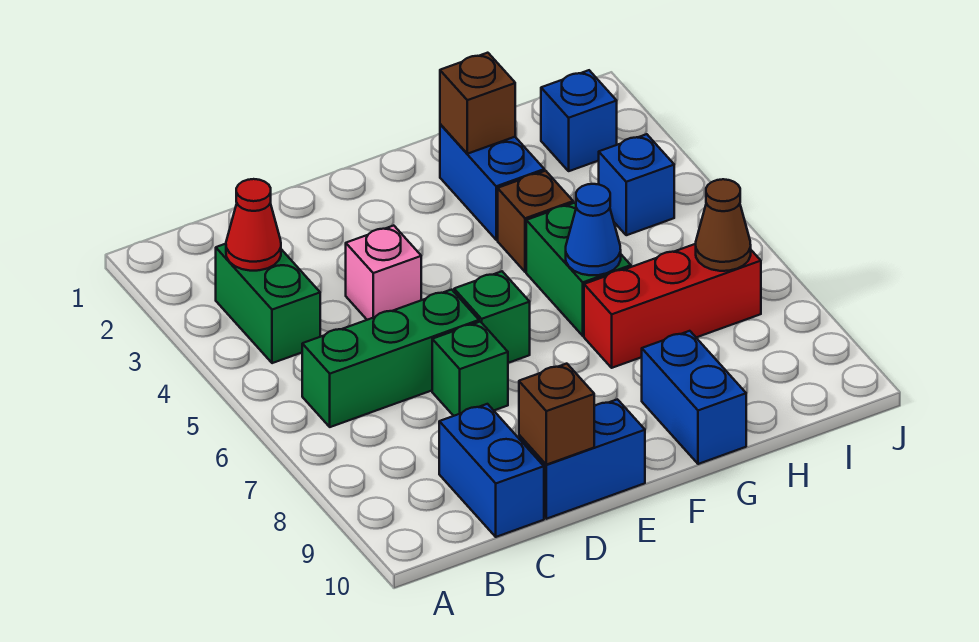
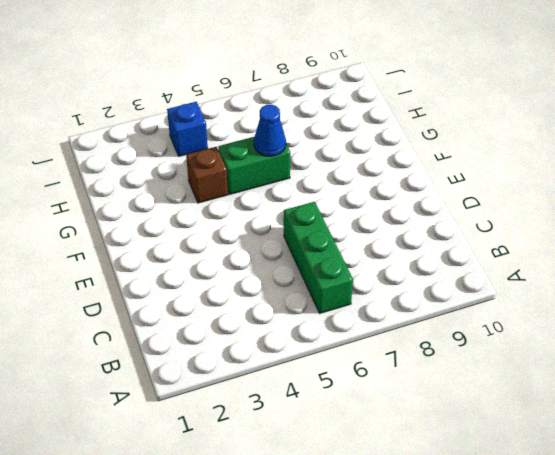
none -> green 1x2 brick [216,244,320,363]
none -> blue 1x2 brick [439,404,544,537]
none -> pink 1x1 brick [346,226,421,320]

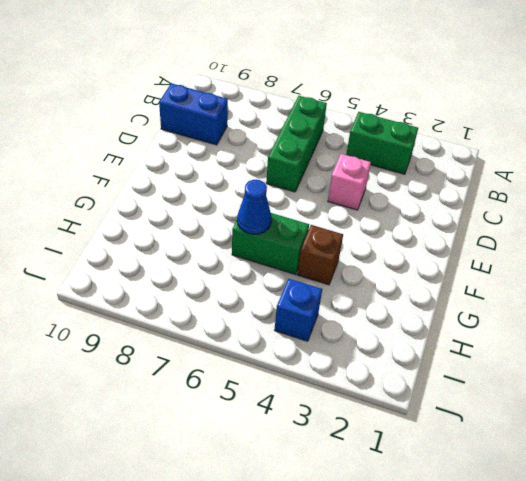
none -> green 1x1 brick [432,322,508,416]
none -> blue 1x2 brick [519,399,645,519]
none -> green 1x1 brick [454,271,530,363]

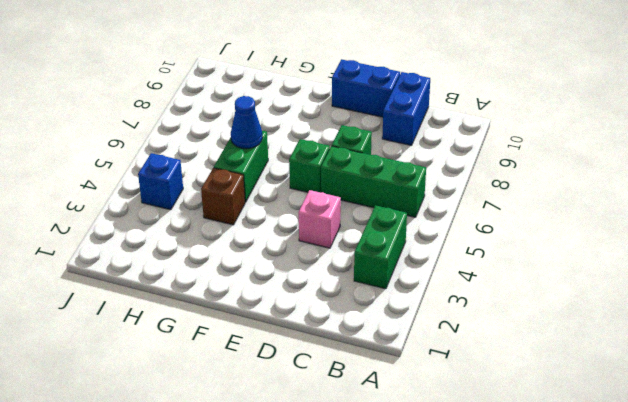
none -> blue 1x2 brick [440,124,544,240]
none -> red 1x3 brick [584,244,761,368]
none -> blue 1x2 brick [642,331,746,464]

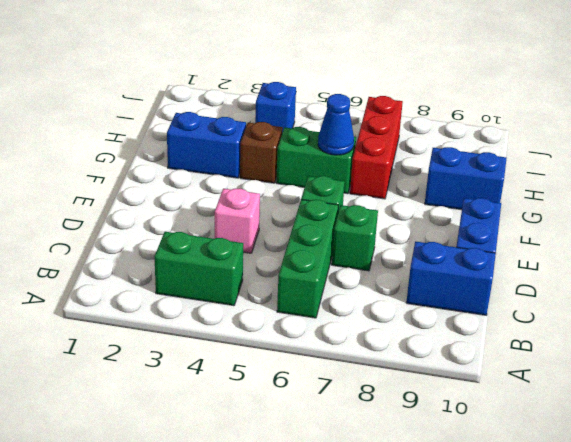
none -> blue 1x1 brick [541,70,617,171]
none -> red 1x1 cone [226,179,281,271]
none -> brown 1x1 brick [519,364,594,465]

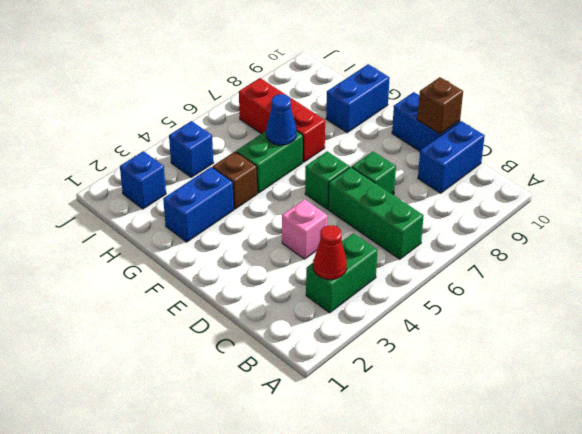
none -> brown 1x1 brick [440,53,515,154]
none -> brown 1x1 cone [696,179,751,271]

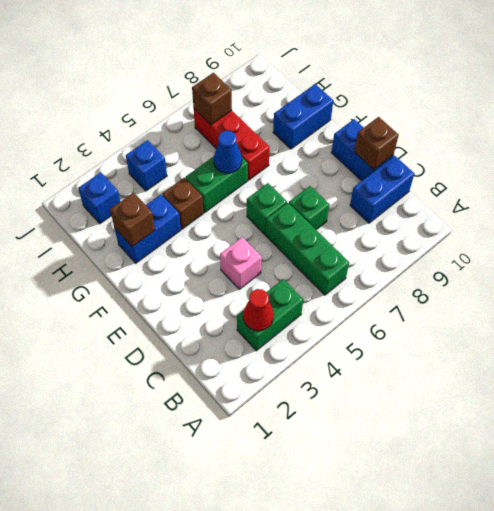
brown 1x1 brick [192,73,232,125] -> brown 1x1 cone [696,179,751,271]

